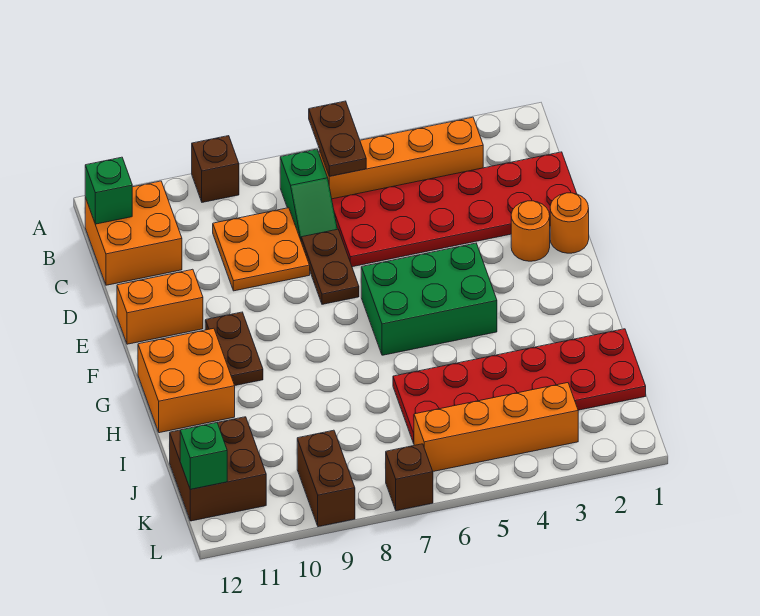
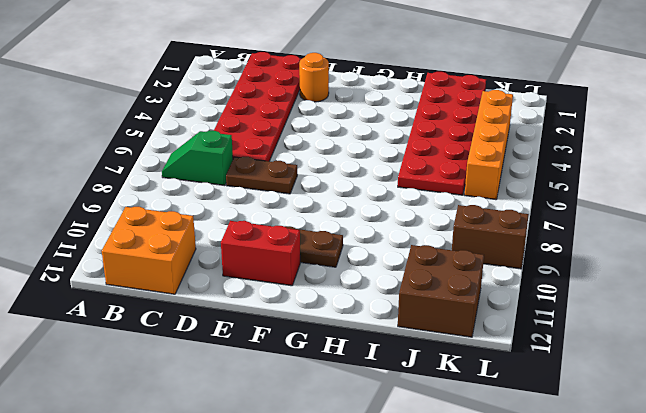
green 1x2 slope [162,131,233,186] -> green 1x2 slope turned to [280,149,337,240]
red 1x2 brick [221,221,300,286] -> orange 1x2 brick [117,269,203,344]
none -> brown 1x1 brick [192,136,239,202]
none -> orange 1x4 brick [319,117,483,199]
none -> orange 2x2 plate [213,208,310,291]

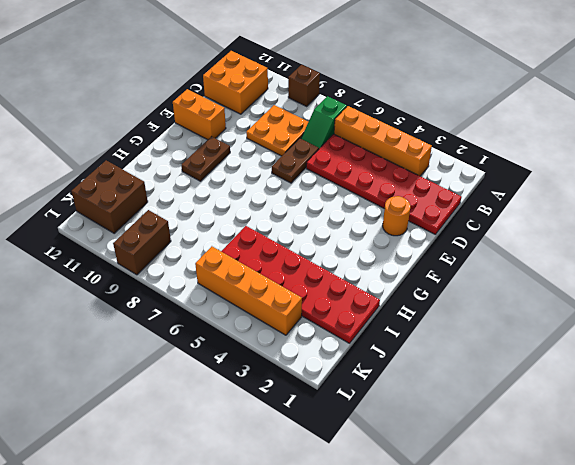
none -> orange 1x1 round brick [550,193,589,253]
none -> green 2x3 brick [361,243,497,355]
none -> orange 2x2 brick [138,328,235,433]

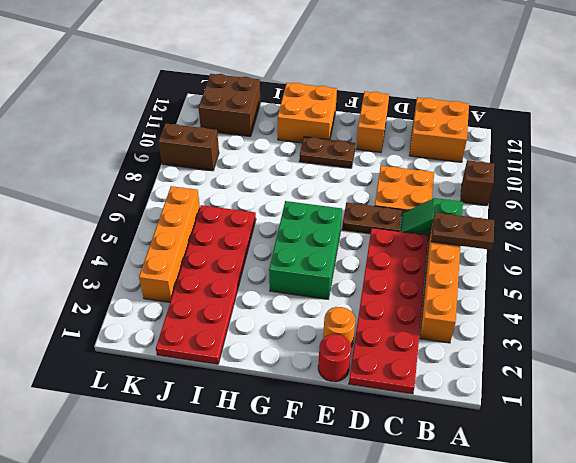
red 1x1 round brick [318,334,351,382] -> orange 1x1 round brick [550,193,589,253]
none -> brown 1x1 brick [386,444,433,511]
none -> green 1x1 brick [85,157,132,224]
none -> green 1x1 brick [180,423,227,489]

